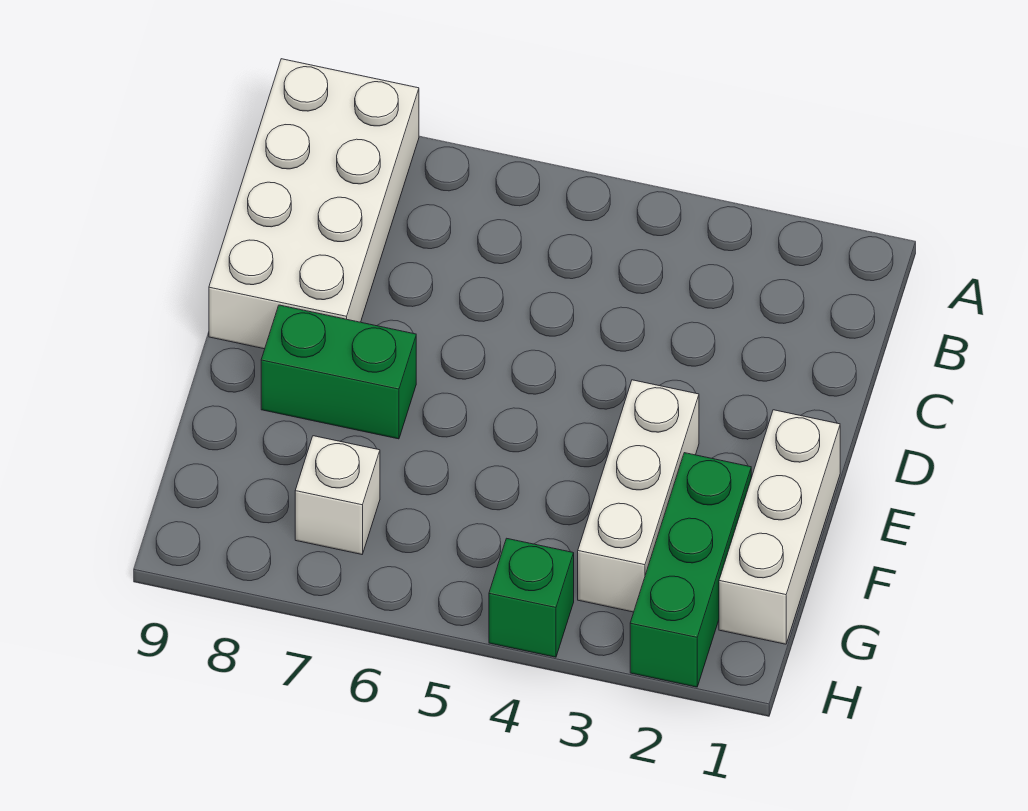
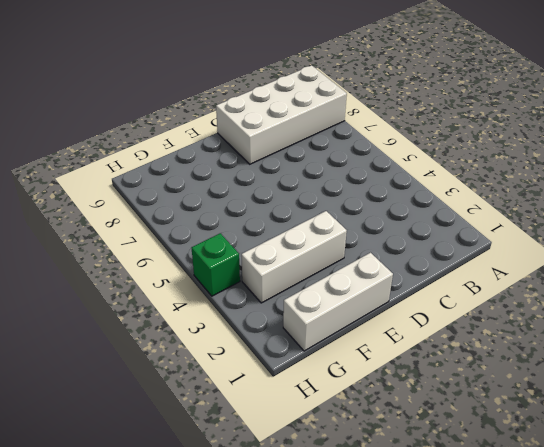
none -> green 1x2 brick [261,305,416,439]
none -> green 1x3 brick [630,453,751,687]

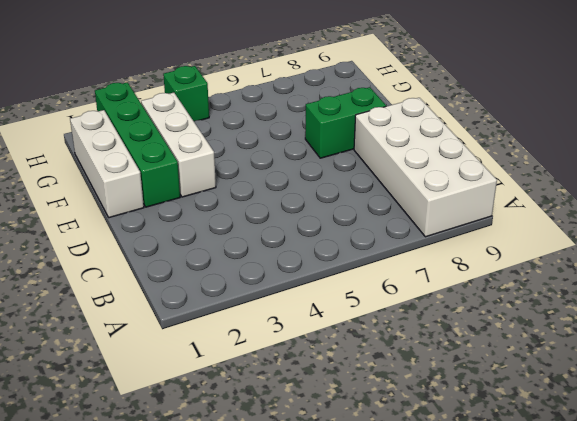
green 1x4 brick [95,82,180,207] -> green 1x3 brick [630,453,751,687]
none -> white 1x1 brick [295,436,380,554]

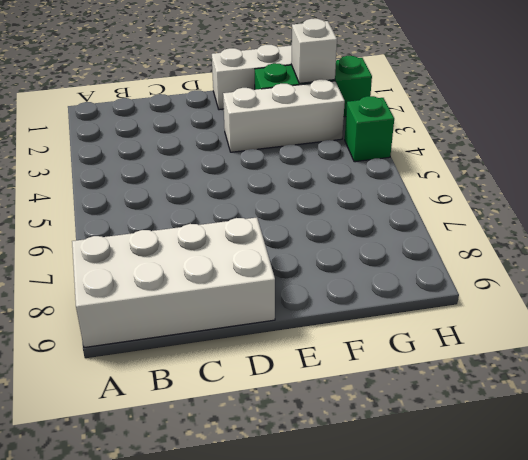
white 1x1 brick [291,19,337,83] -> white 1x1 brick moved to [295,436,380,554]
none -> green 1x2 brick [261,305,416,439]

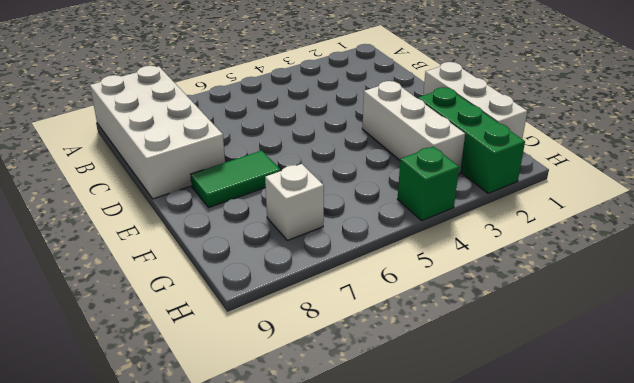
green 1x2 tile [190,151,280,207] -> green 1x2 brick [261,305,416,439]

